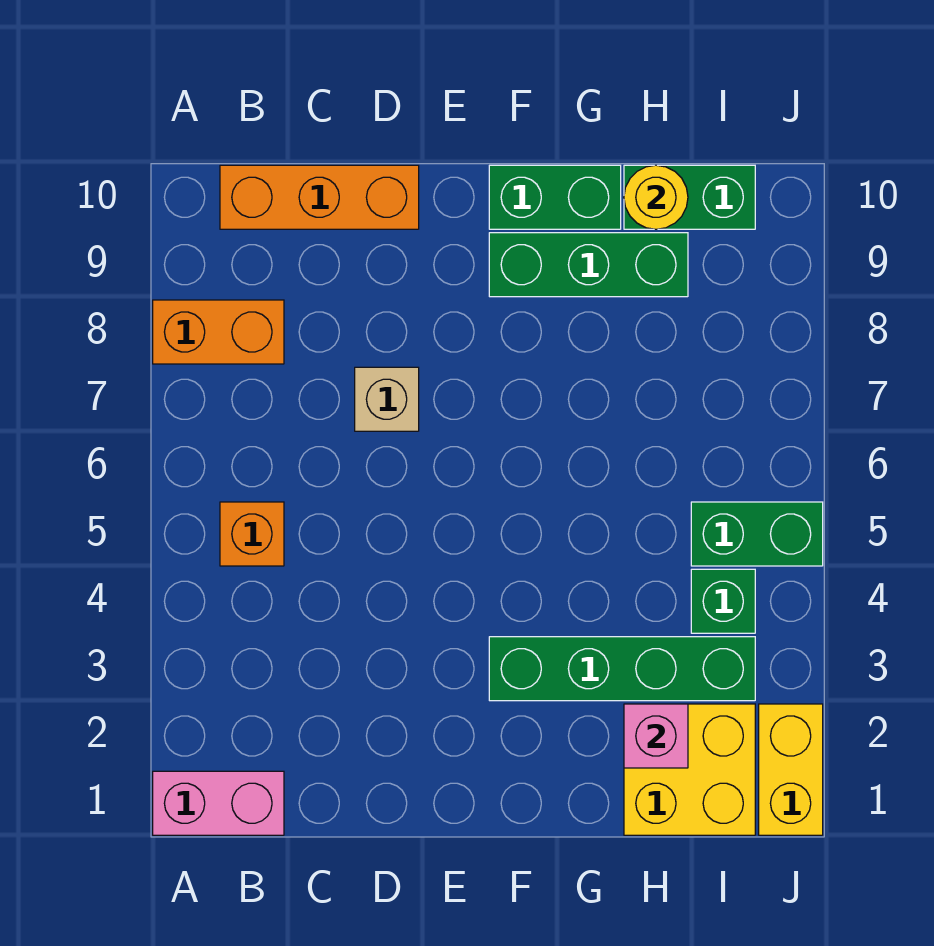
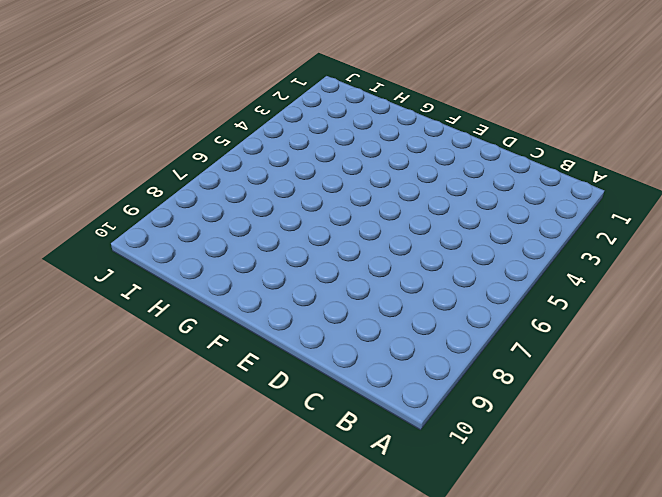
none -> pink 1x2 brick [153,771,284,835]
none -> orange 1x2 brick [153,300,284,364]
none -> orange 1x1 brick [220,502,284,566]

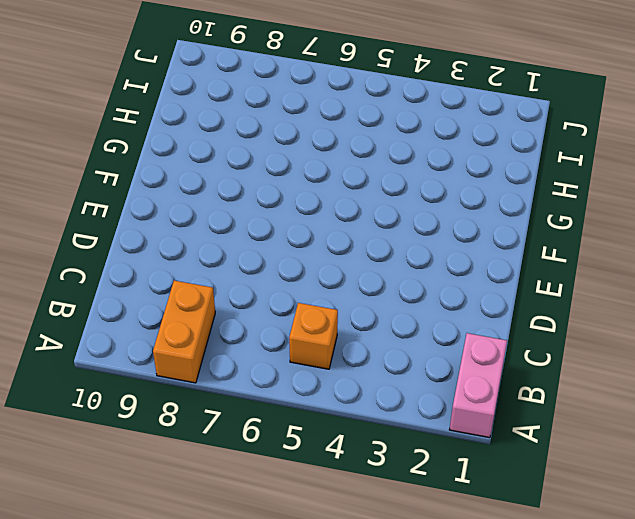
none -> orange 1x3 brick [220,165,419,229]
none -> tan 1x1 brick [355,367,419,431]
none -> green 1x4 brick [489,637,755,701]

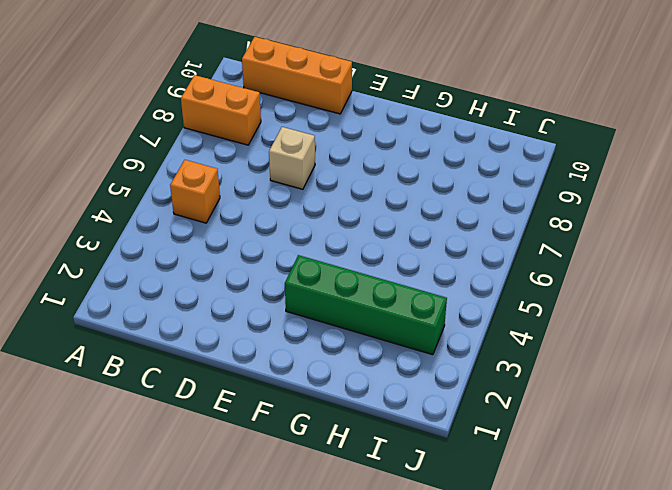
none -> pink 1x2 brick [153,771,284,835]
none -> green 1x3 brick [489,233,688,297]
none -> green 1x2 brick [489,165,621,229]

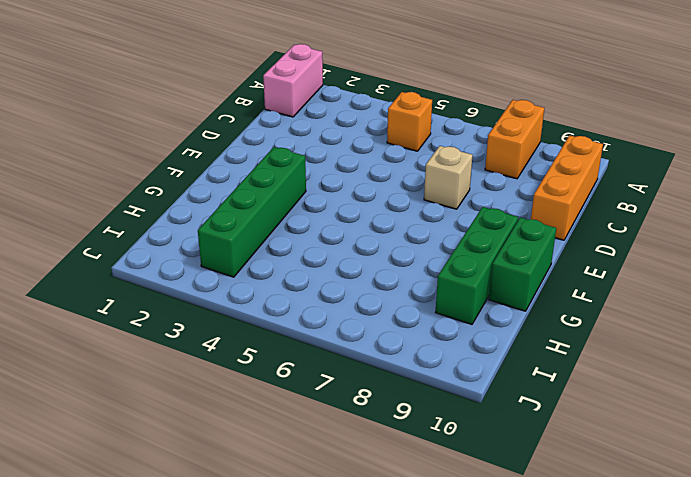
none -> yellow 2x2 brick [624,704,755,835]
none -> green 1x2 brick [624,165,755,229]
none -> green 1x1 brick [691,569,755,633]

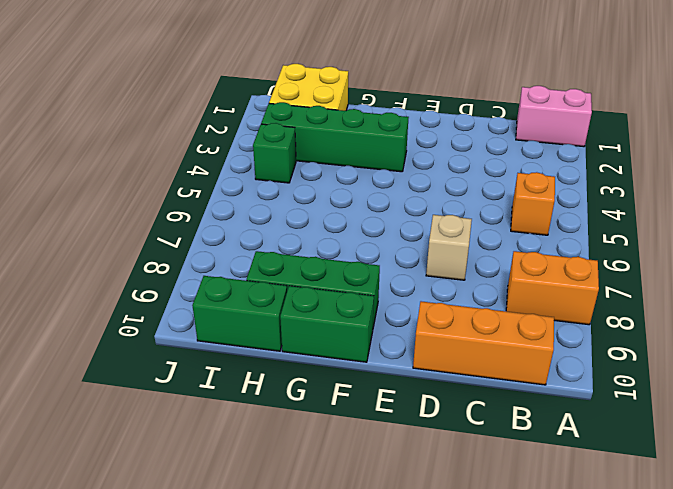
none -> green 1x2 brick [691,502,823,566]
none -> yellow 1x2 brick [759,704,823,835]
none -> pink 1x1 brick [624,704,688,768]

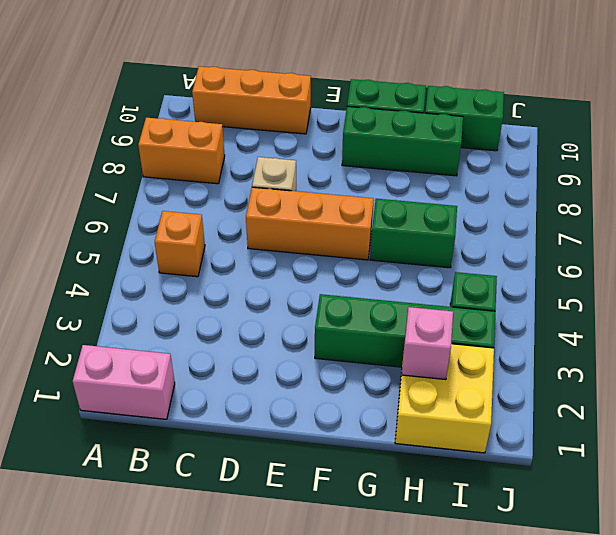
orange 1x3 brick [246,187,374,260] -> none
green 1x2 brick [370,199,457,268] -> green 1x2 brick moved to [691,502,823,566]
none -> yellow 1x2 brick [759,704,823,835]
none -> yellow 1x1 round brick [624,165,688,229]

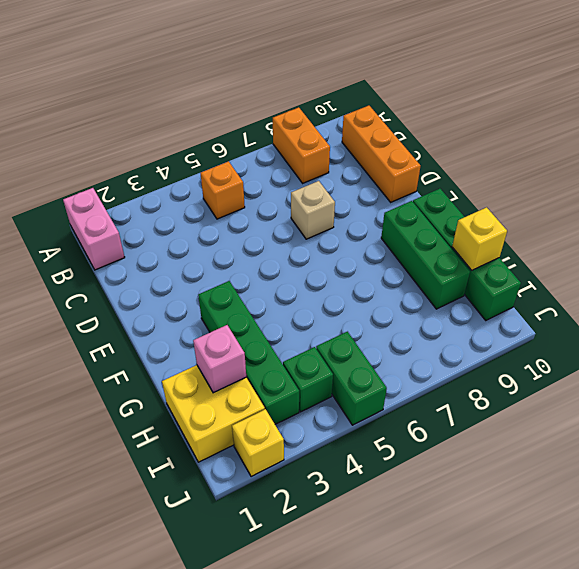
yellow 1x1 brick [452,207,507,270] -> yellow 1x1 round brick [624,165,688,229]
yellow 1x1 brick [232,409,284,477] -> yellow 1x2 brick [759,704,823,835]

